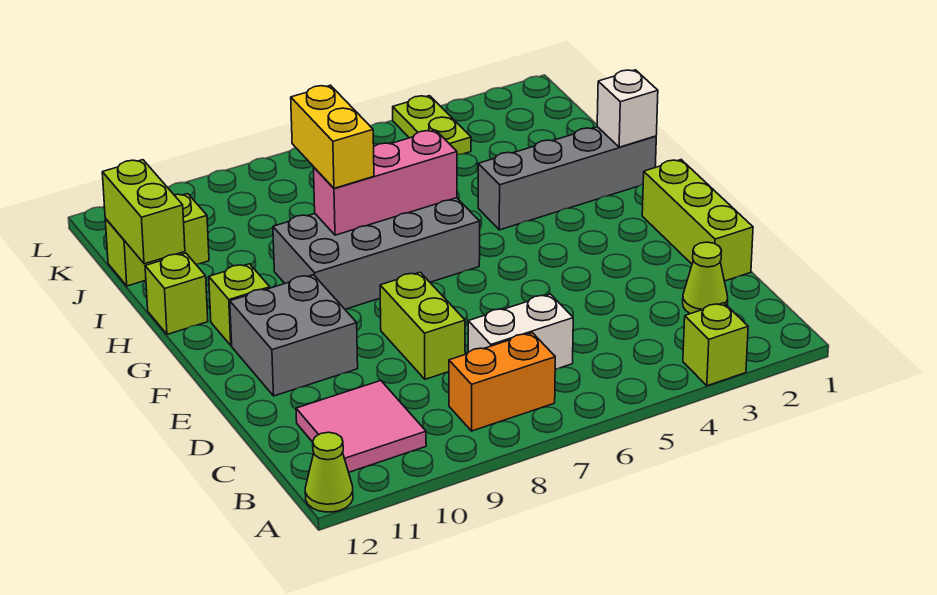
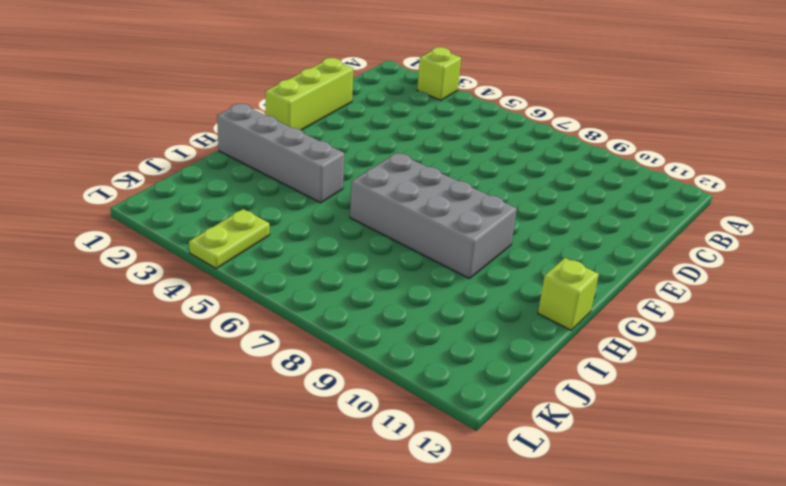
none -> lime 1x1 cone [305,432,353,512]
none -> orange 1x2 brick [449,333,555,431]
none -> pink 2x2 tile [296,381,426,472]

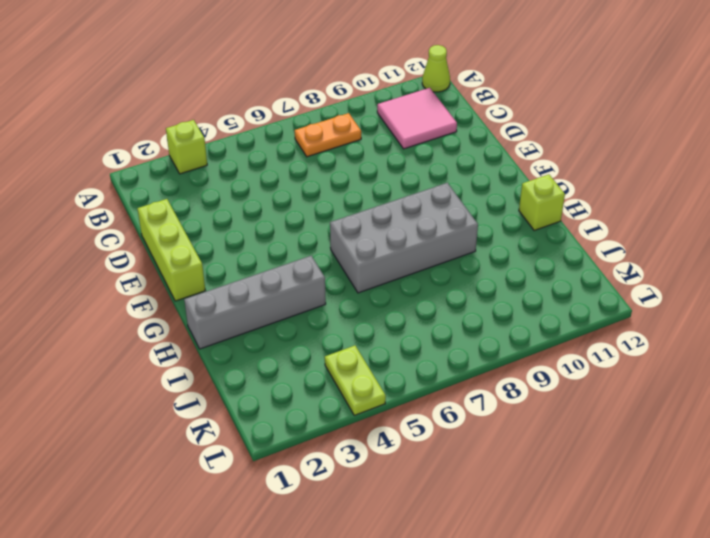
orange 1x2 plate [295,113,361,157] -> orange 1x2 brick [449,333,555,431]
none -> lime 1x1 cone [683,242,728,314]
none -> white 1x2 brick [468,294,573,369]
none -> lime 1x2 brick [380,272,465,379]

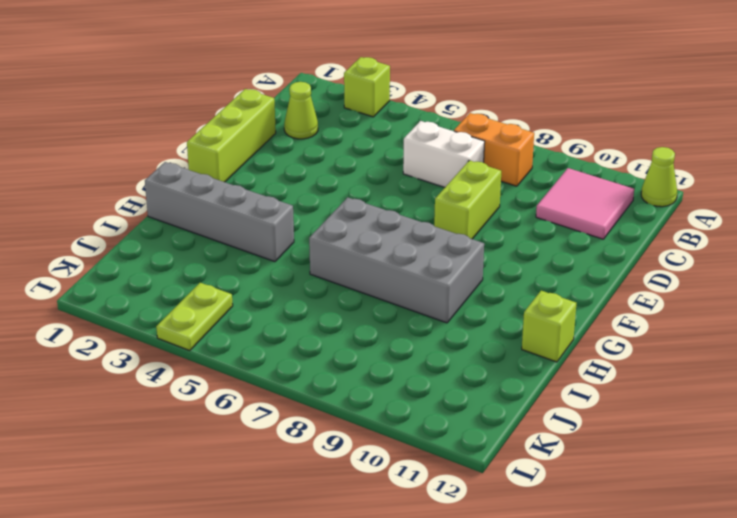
none -> grey 2x2 brick [230,275,358,396]
none -> lime 1x1 brick [209,264,270,346]
none -> lime 1x2 brick [105,194,209,286]

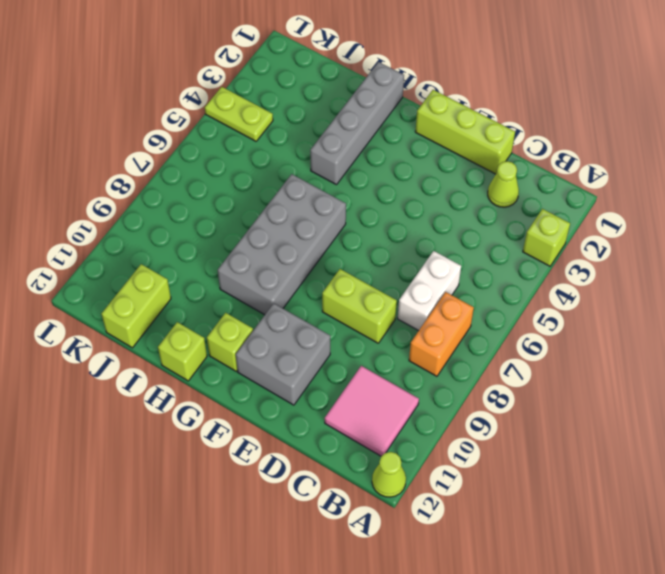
none -> white 1x1 brick [597,70,658,147]
none -> pink 1x3 brick [313,130,457,235]
none -> lime 1x2 brick [102,160,185,264]

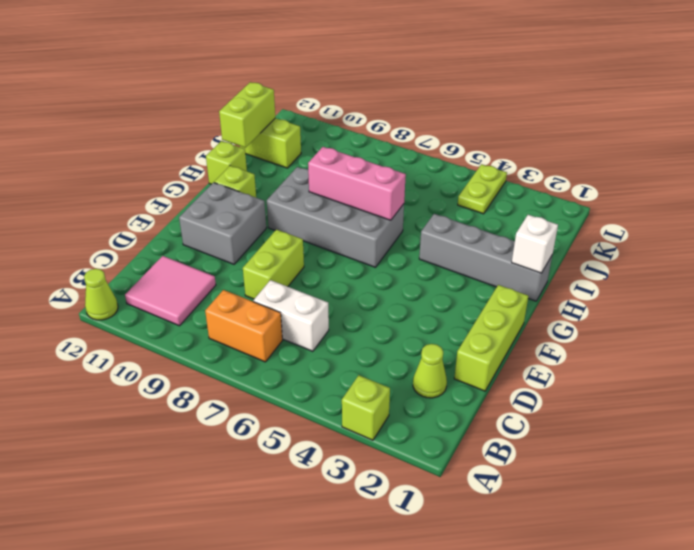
none -> yellow 1x2 brick [291,85,374,188]

